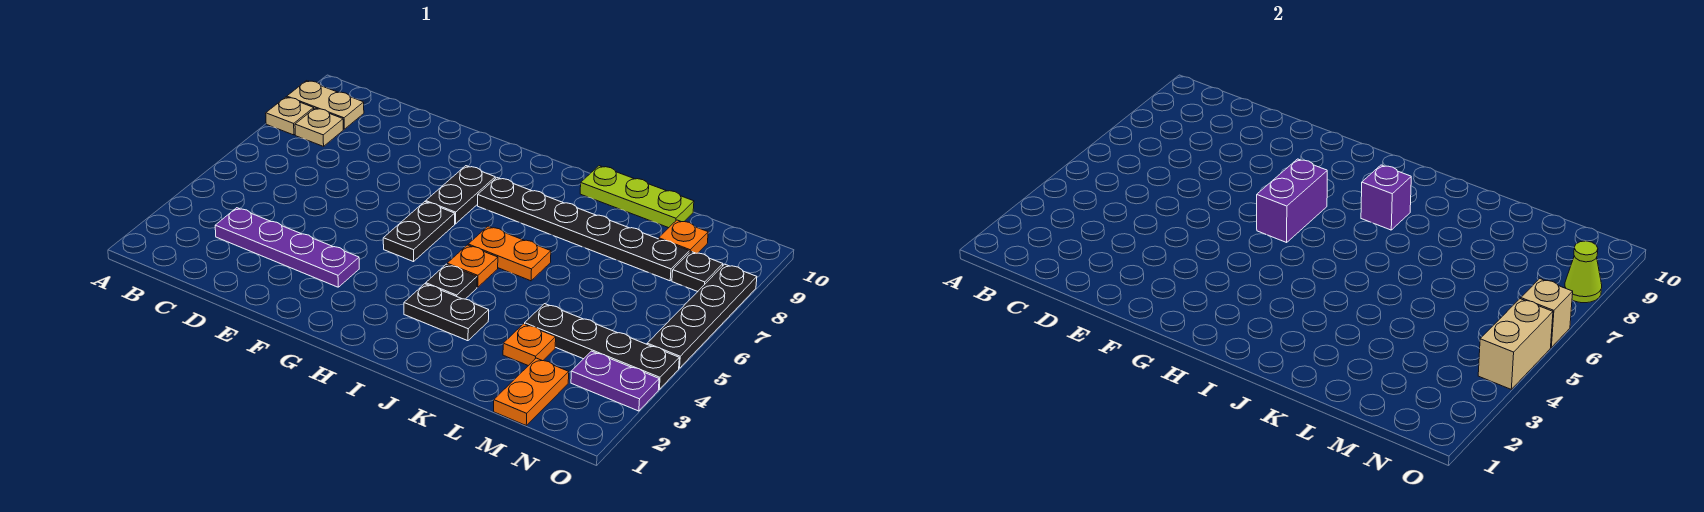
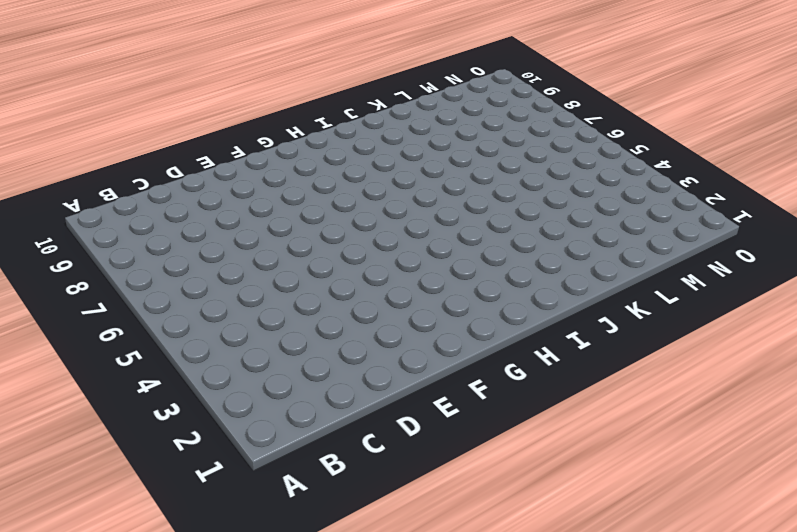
none -> tan 1x1 plate [266,97,314,135]
none -> tan 1x2 plate [287,81,364,129]
none -> tan 1x1 plate [295,108,343,146]

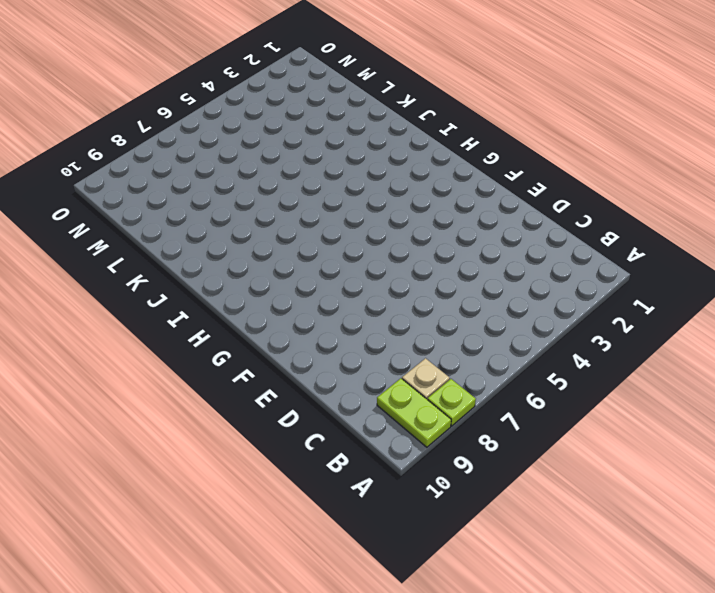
lime 1x1 plate [428,379,476,426] -> tan 1x1 plate [266,97,314,135]
lime 1x2 plate [377,378,451,447] -> tan 1x2 plate [287,81,364,129]
none -> purple 1x4 plate [215,208,359,287]
none -> black 1x2 plate [383,202,455,262]
none -> black 1x2 plate [426,166,495,224]

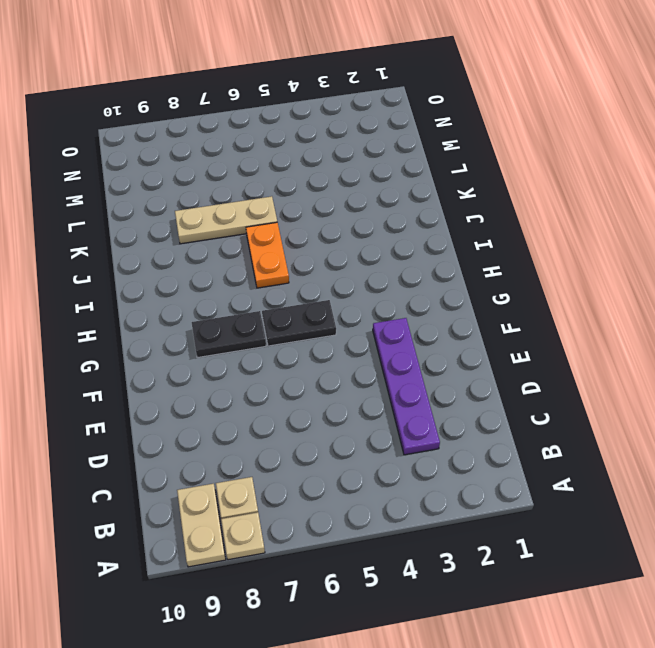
tan 1x3 plate [175,196,277,244] -> black 1x6 plate [478,178,689,281]
none -> black 1x2 plate [404,284,489,341]
none -> black 1x1 plate [426,264,477,299]
none -> orange 1x1 plate [447,245,498,287]

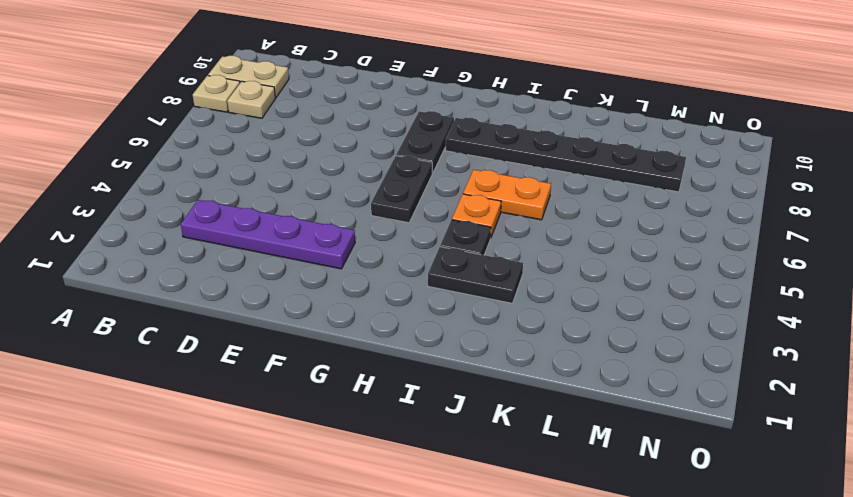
none -> lime 1x3 plate [580,166,694,228]
none -> orange 1x1 plate [503,324,556,366]
none -> black 1x4 plate [525,304,679,389]

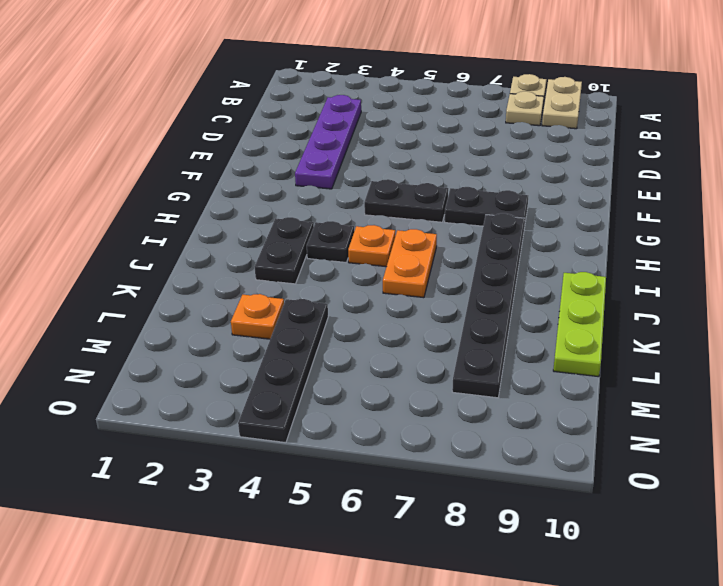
none -> orange 1x2 plate [494,358,569,425]
none -> orange 1x1 plate [659,220,708,253]
none -> purple 1x2 plate [571,351,659,411]

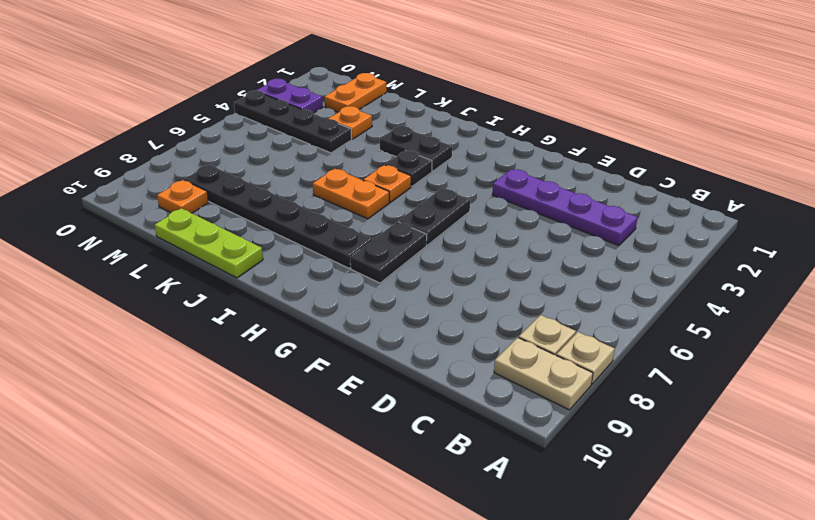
none -> black 1x1 plate [672,252,723,292]
none -> black 1x4 plate [647,264,757,368]
none -> purple 1x2 brick [1257,159,1327,242]

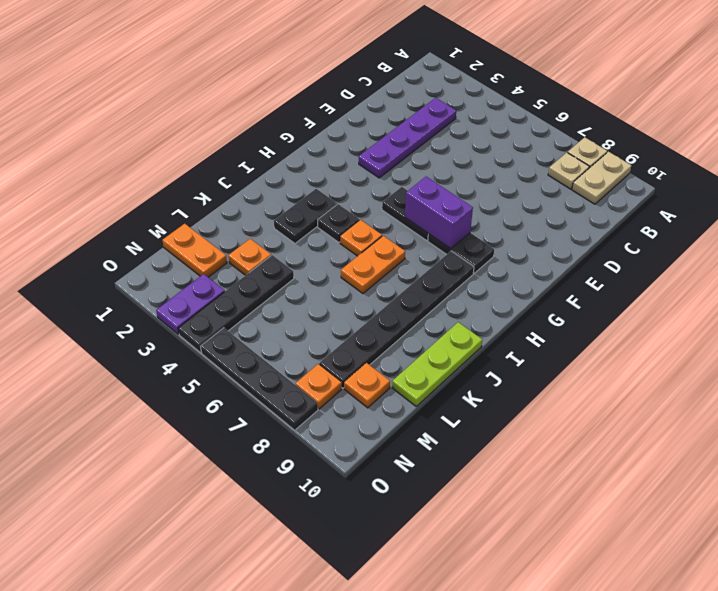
orange 1x1 plate [295,364,342,409] -> black 1x1 plate [672,252,723,292]
none -> purple 1x1 brick [1361,165,1411,230]
none -> tan 1x2 brick [1478,299,1553,389]
none -> tan 1x1 brick [1521,279,1573,347]

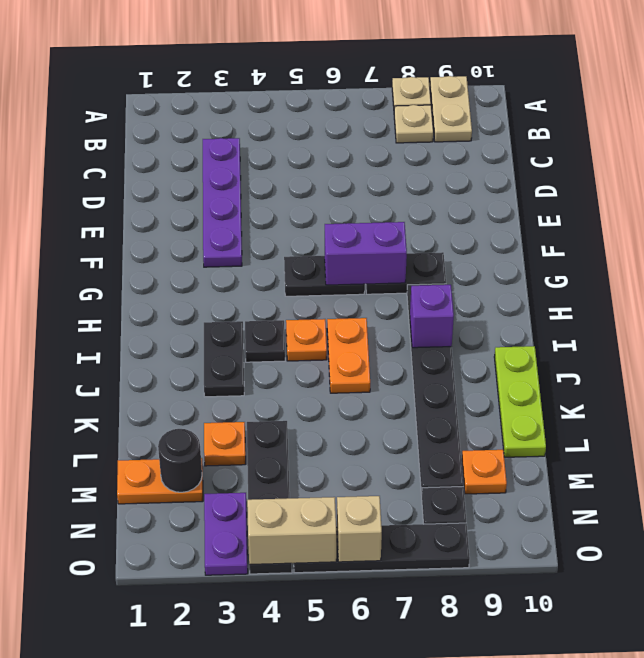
black 1x1 round brick [158,429,202,492] -> none
none -> lime 1x1 cone [1565,241,1602,303]

